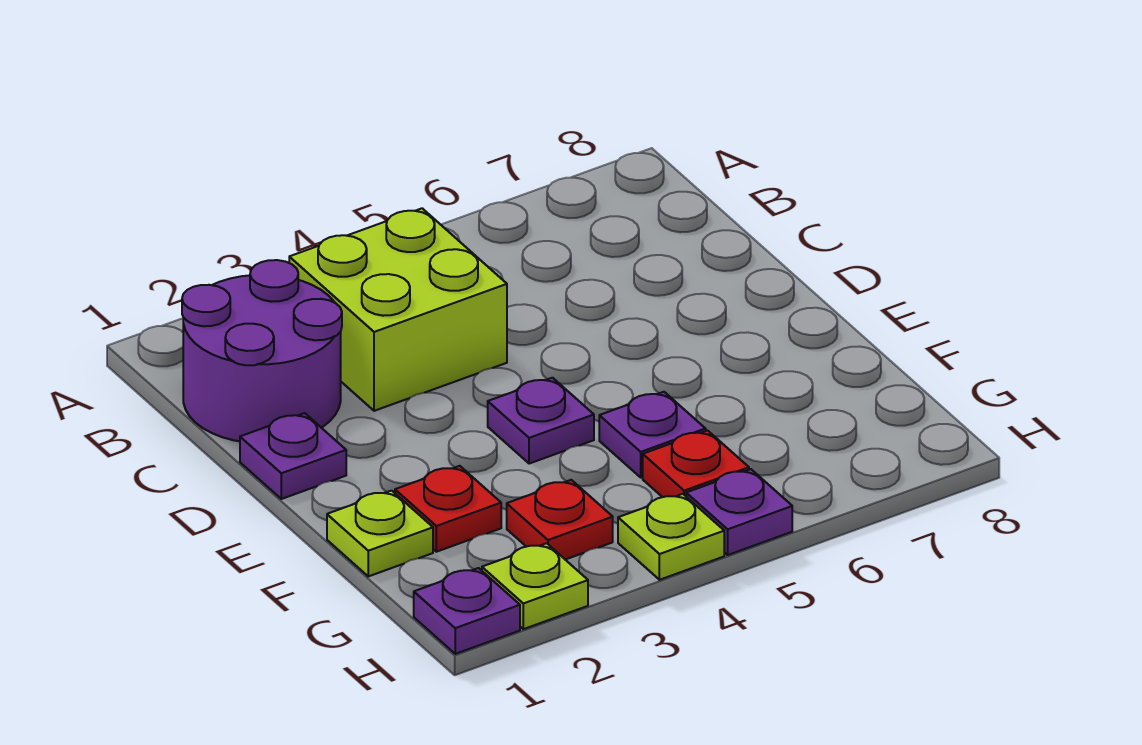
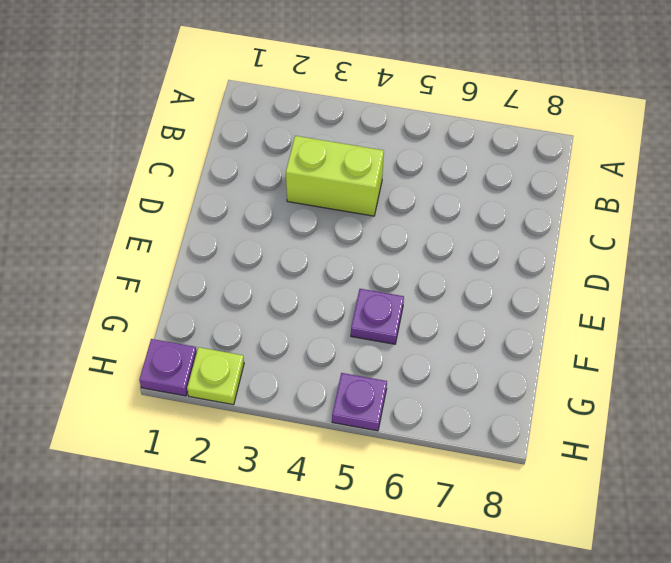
lime 1x2 brick [286,136,384,216] -> lime 2x2 brick [289,208,507,411]
none -> purple 2x2 round brick [182,260,342,441]
none -> purple 1x1 plate [240,413,346,499]
none -> purple 1x1 plate [488,378,594,464]

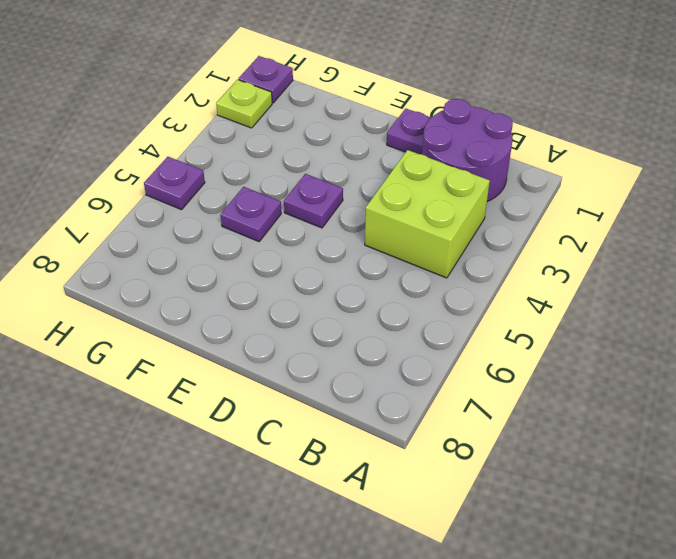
none -> lime 1x1 plate [327,491,433,576]
none -> red 1x1 plate [395,466,501,552]
none -> red 1x1 plate [507,480,613,560]

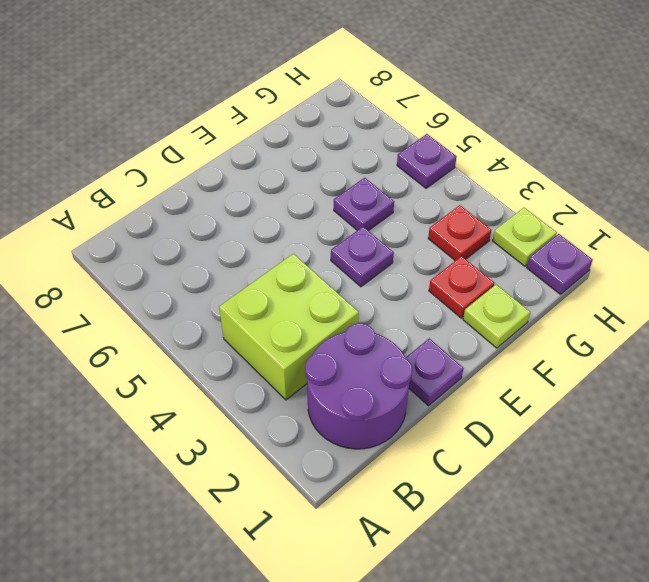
none -> red 1x1 plate [643,430,749,497]
none -> lime 1x1 plate [618,494,724,580]

